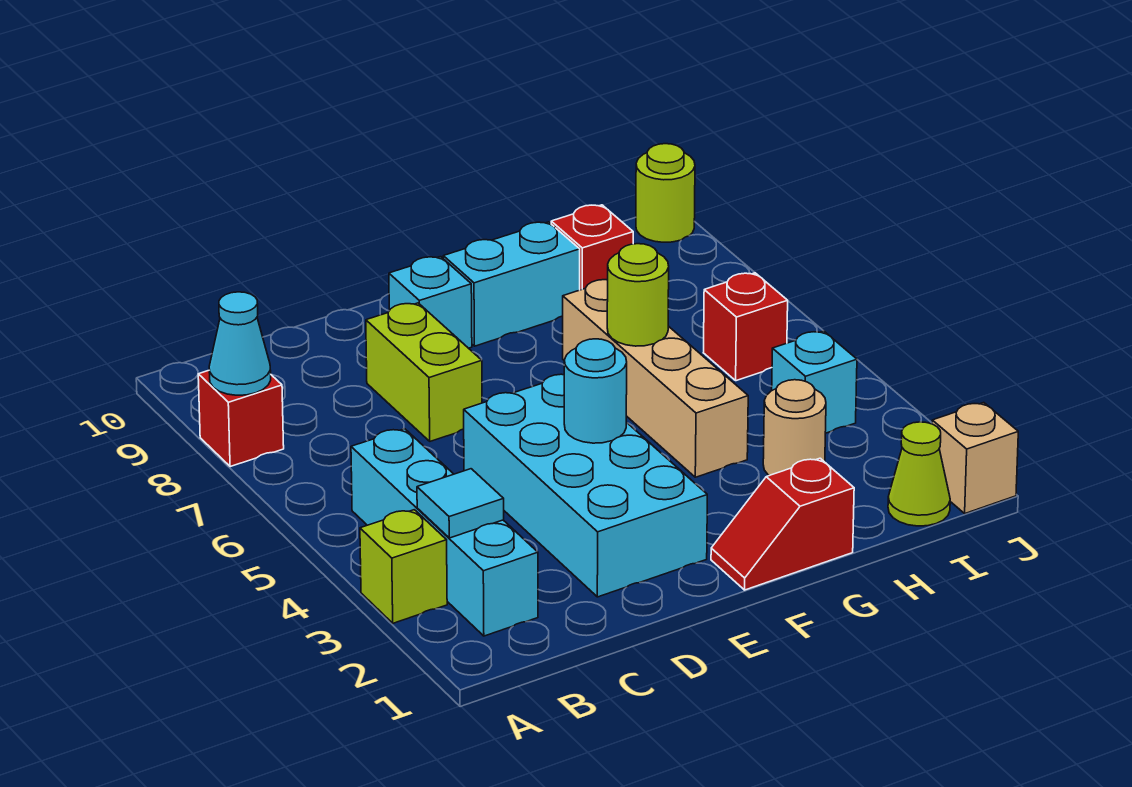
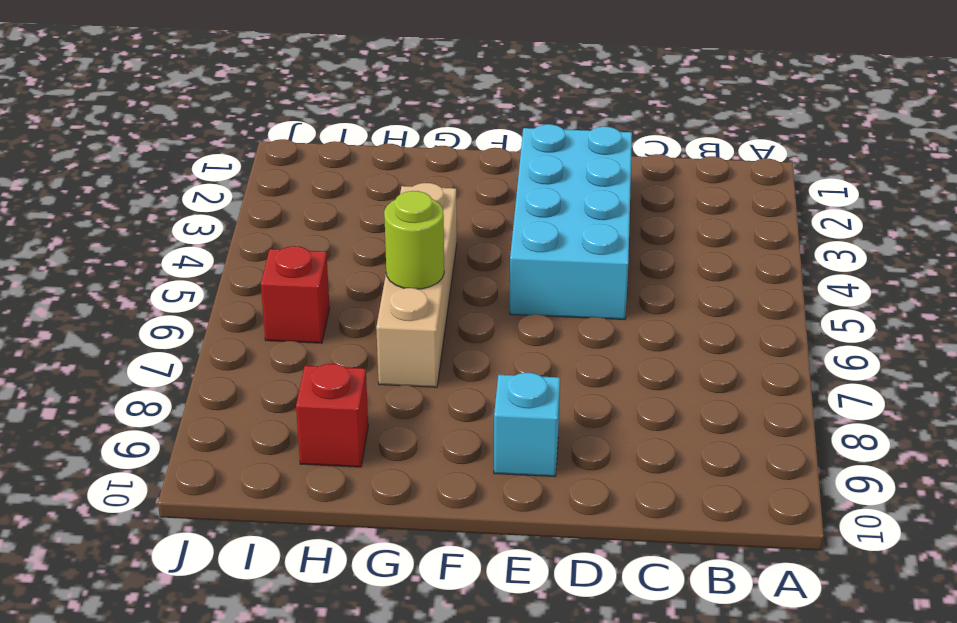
none -> lime 1x1 brick [360,510,447,623]
none -> red 1x1 brick [198,371,284,467]
none -> cyan 1x4 brick [351,429,538,636]

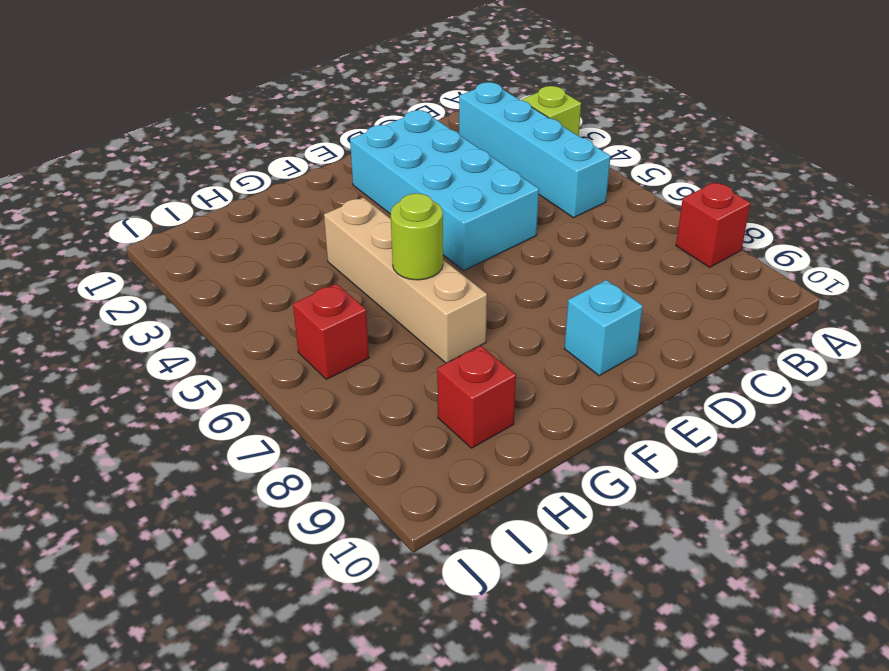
none -> lime 1x2 brick [366,303,482,441]
none -> red 1x2 slope [711,458,854,590]
none -> cyan 1x2 brick [443,222,580,346]

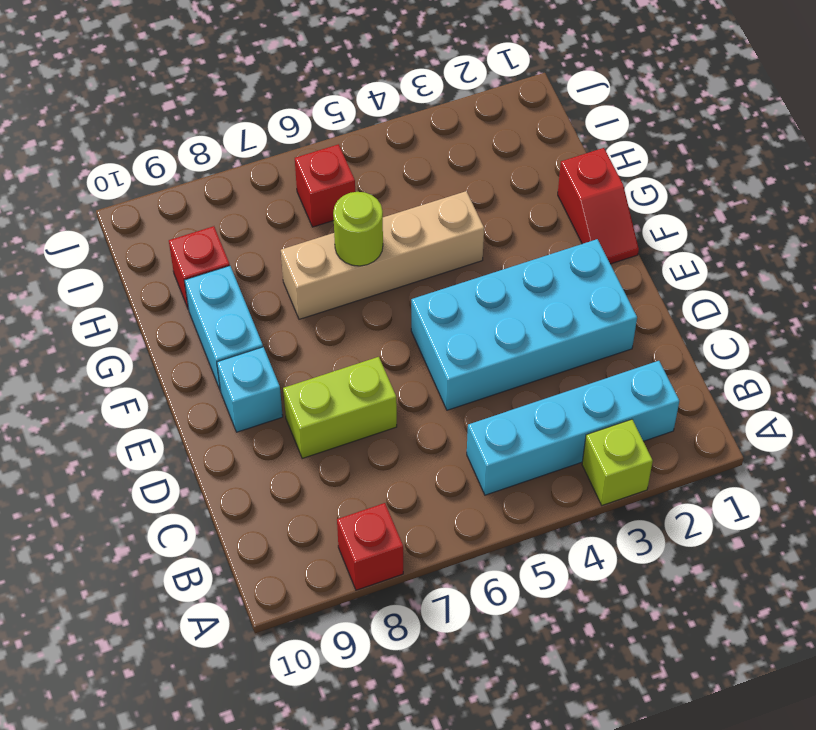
none -> tan 1x1 round brick [763,380,826,476]
none -> lime 1x1 cone [888,422,950,526]
none -> cyan 1x1 brick [772,331,857,433]

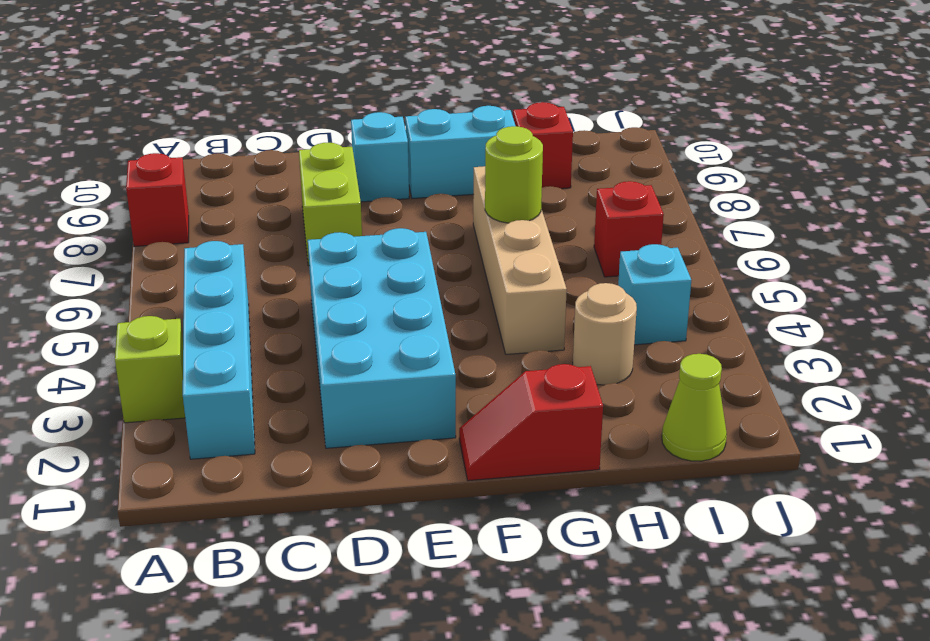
none -> tan 1x1 brick [932,403,1018,513]
none -> lime 1x1 round brick [636,144,695,242]
none -> cyan 1x1 cone [209,292,271,395]

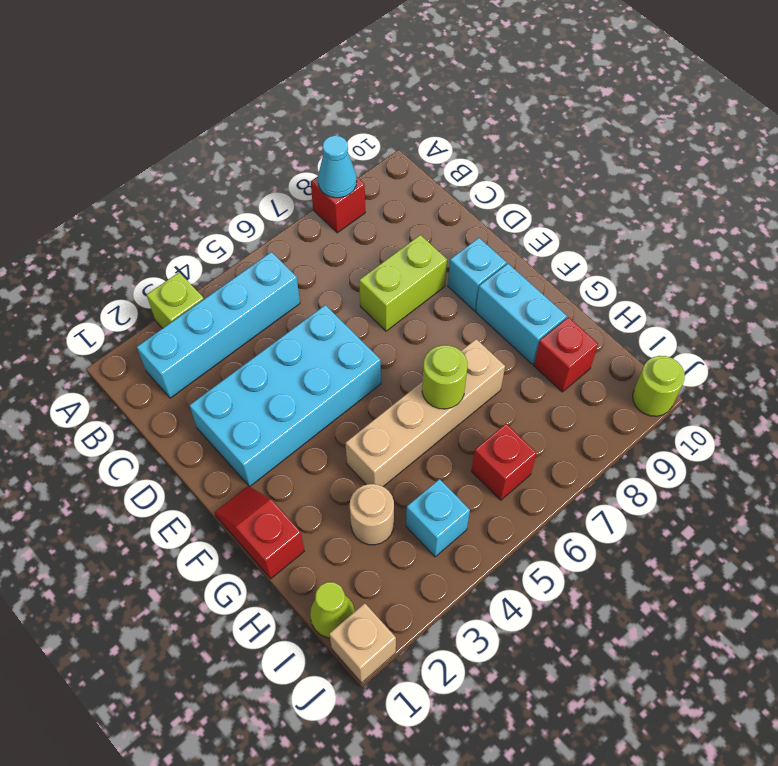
none -> cyan 1x1 tile [417,469,504,538]
none -> cyan 1x1 round brick [564,339,627,443]

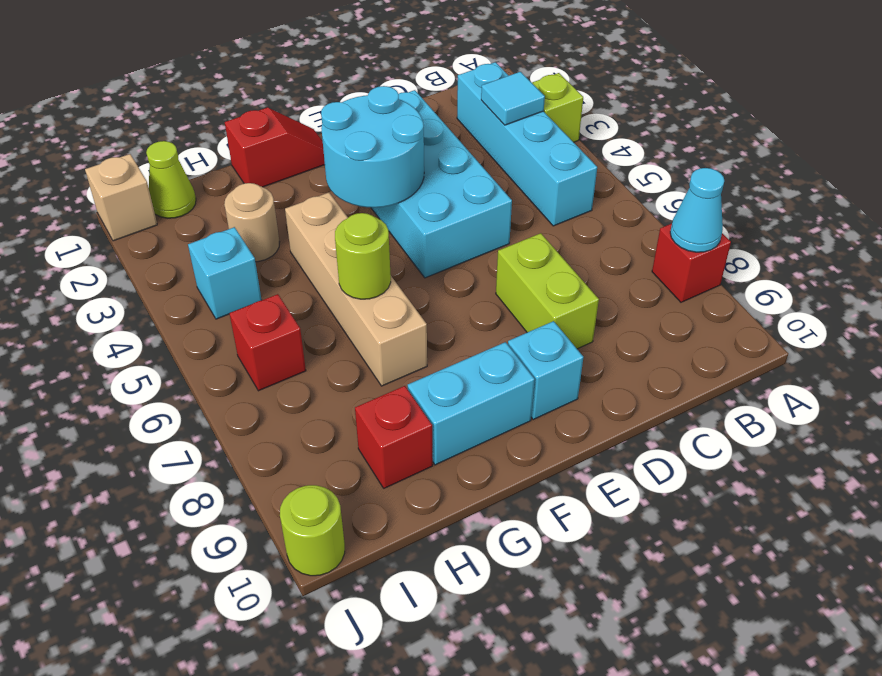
cyan 2x2 round brick [321,86,424,208] -> cyan 1x1 round brick [564,339,627,443]

